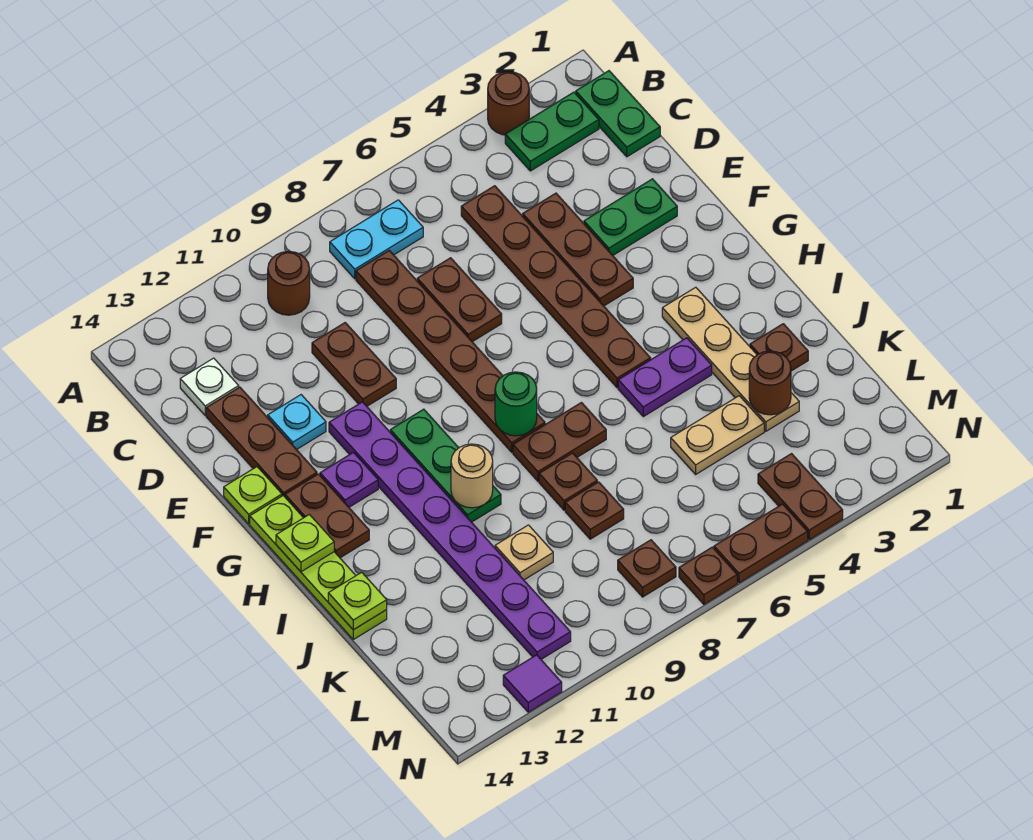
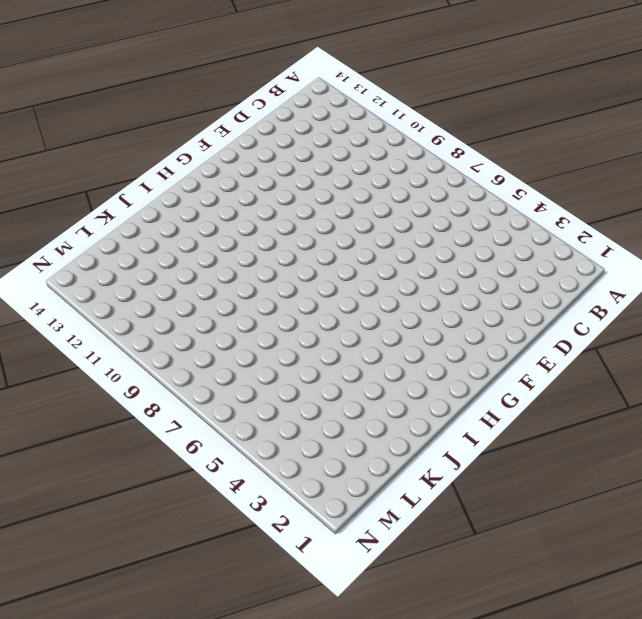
none -> brown 1x1 round brick [488,72,529,135]
none -> green 1x2 plate [576,71,660,157]
none -> green 1x2 plate [505,92,599,171]
none -> cyan 1x2 plate [330,200,423,279]

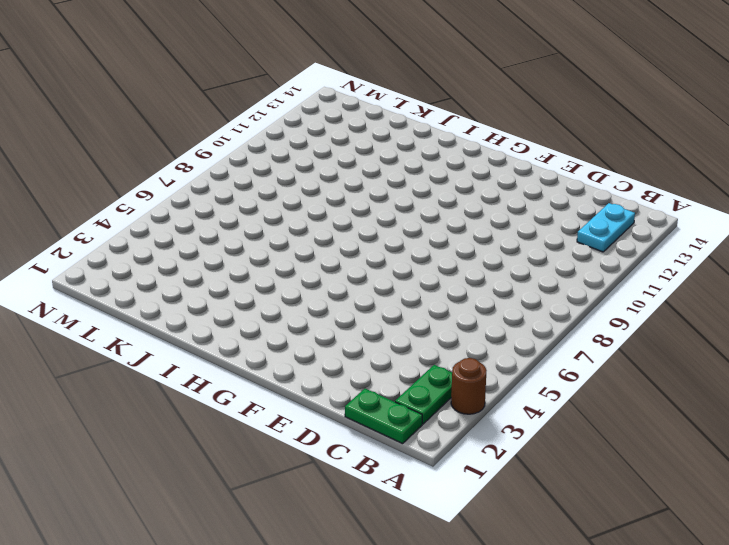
cyan 1x2 plate [577,203,635,252] -> cyan 1x2 plate moved to [330,200,423,279]
none -> brown 1x1 round brick [268,251,310,315]
none -> brown 1x6 plate [461,186,651,388]
none -> brown 1x6 plate [356,250,545,452]
none -> white 1x1 plate [180,358,239,415]

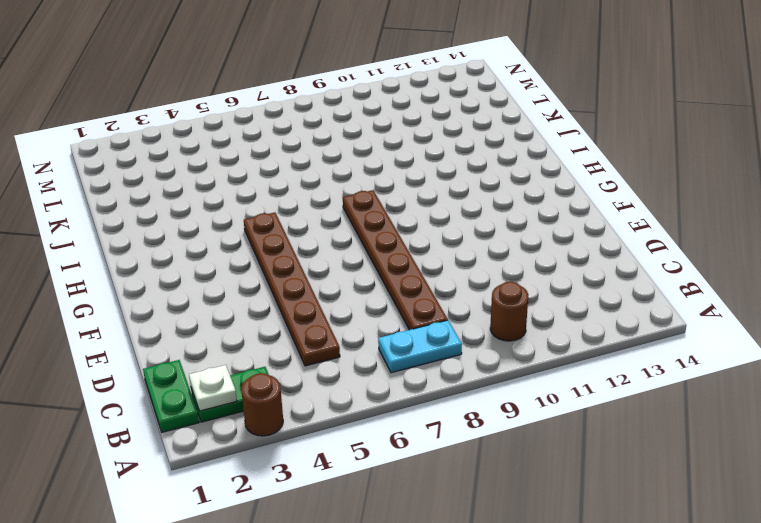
white 1x1 plate [189,365,237,411] -> white 1x1 plate moved to [180,358,239,415]
none -> brown 1x3 plate [523,193,633,306]
none -> brown 1x2 plate [417,258,502,342]
none -> brown 1x2 plate [312,323,396,406]
none -> brown 1x3 plate [206,387,317,497]

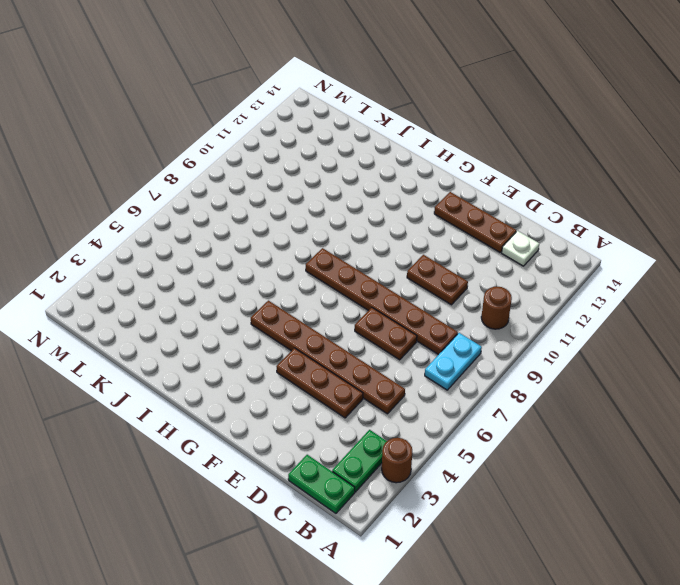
none -> green 1x2 plate [584,179,677,255]
none -> cyan 1x1 plate [268,395,326,450]
none -> purple 1x8 plate [329,402,571,659]
none -> lime 1x1 plate [224,467,282,524]

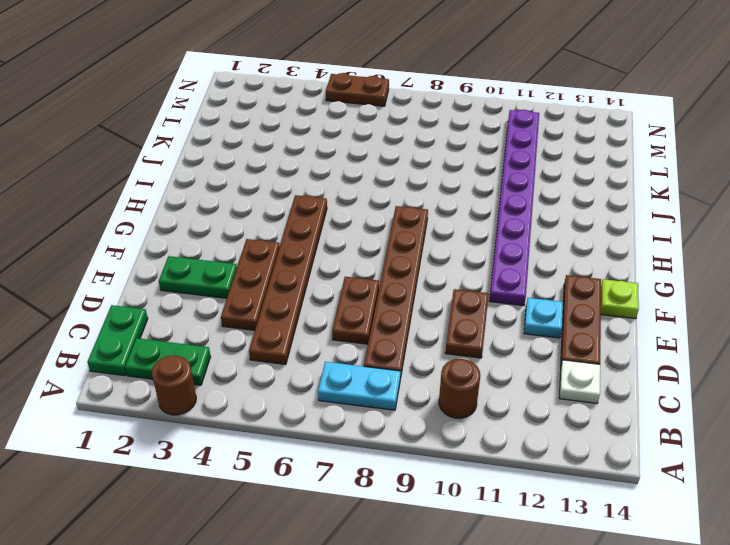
none -> green 1x3 plate [390,409,501,522]
none -> purple 1x1 plate [320,452,378,507]
none -> brown 1x2 plate [285,474,369,558]
none -> lime 1x4 plate [250,496,387,639]

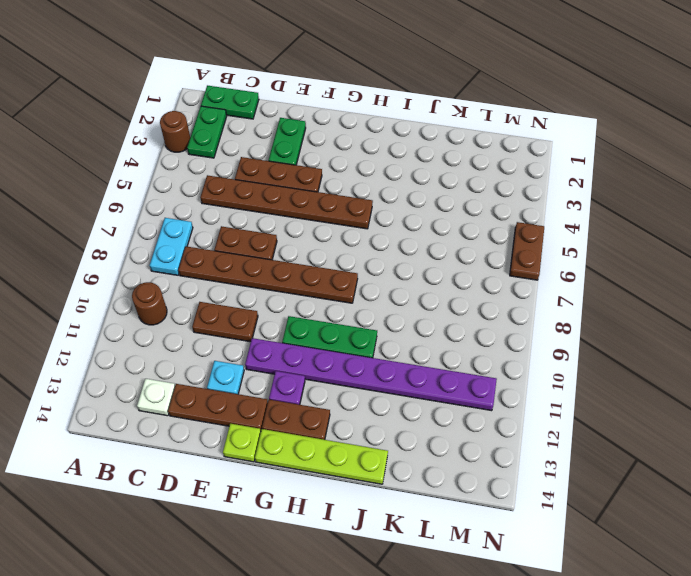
none -> tan 1x4 plate [662,287,799,431]
none -> purple 1x2 plate [618,338,712,417]
none -> brown 1x2 plate [513,403,606,481]
none -> brown 1x1 plate [750,324,808,371]

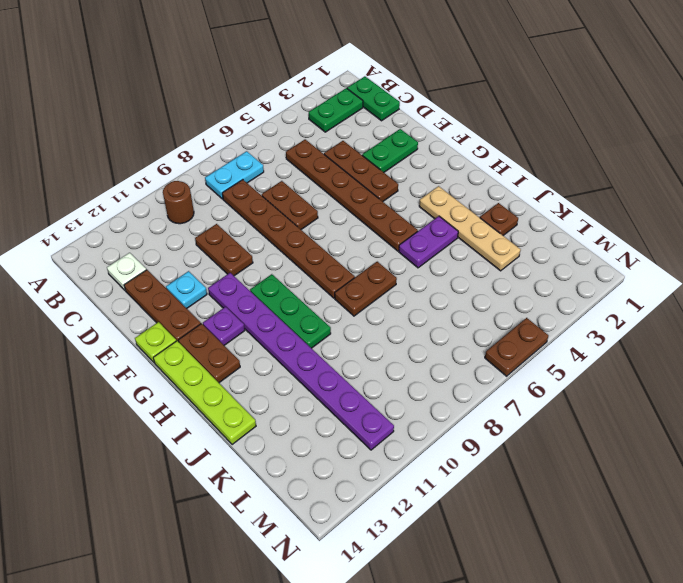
none -> brown 1x1 round brick [488,72,529,135]
none -> brown 1x1 plate [539,453,597,510]
none -> tan 1x2 plate [671,396,764,474]
none -> brown 1x1 plate [565,482,624,539]

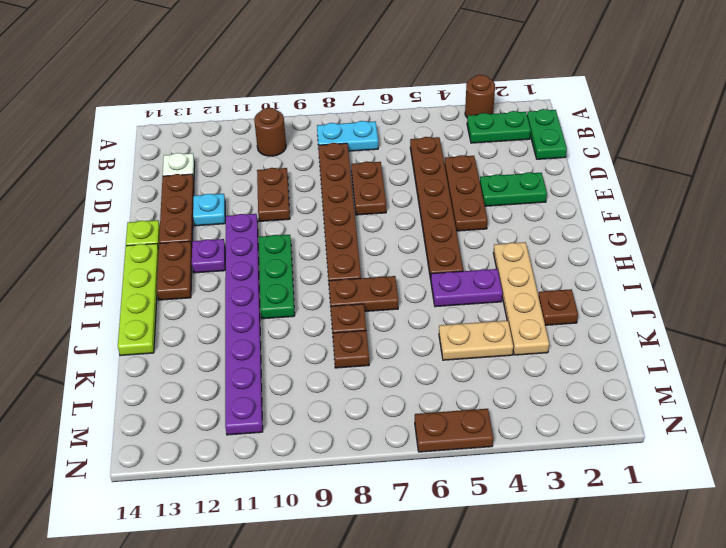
none -> tan 1x1 plate [495,525,553,580]
none -> brown 1x2 plate [758,454,843,540]
none -> brown 1x1 plate [618,540,676,597]
none -> brown 1x1 plate [679,547,737,604]

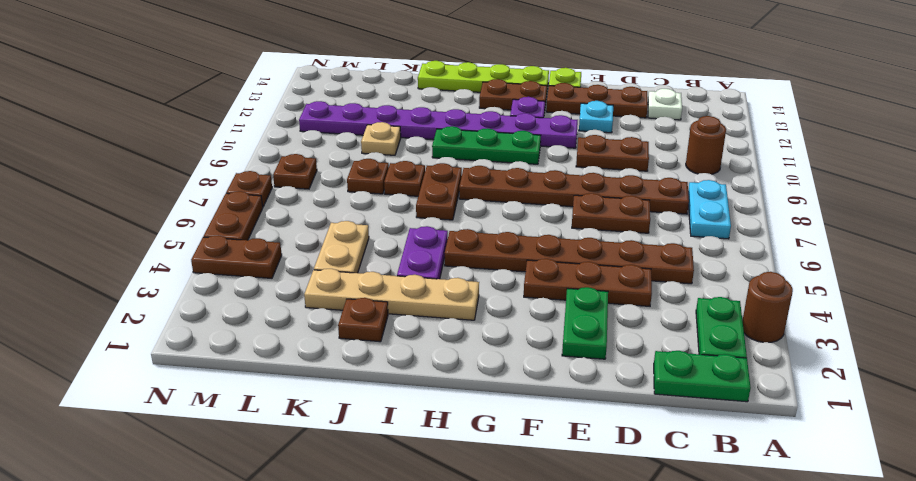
none -> purple 1x1 tile [503,655,562,712]
none -> green 1x1 round brick [495,372,537,436]
none -> lime 1x1 plate [276,514,334,572]
none -> tan 1x1 round brick [451,444,493,508]

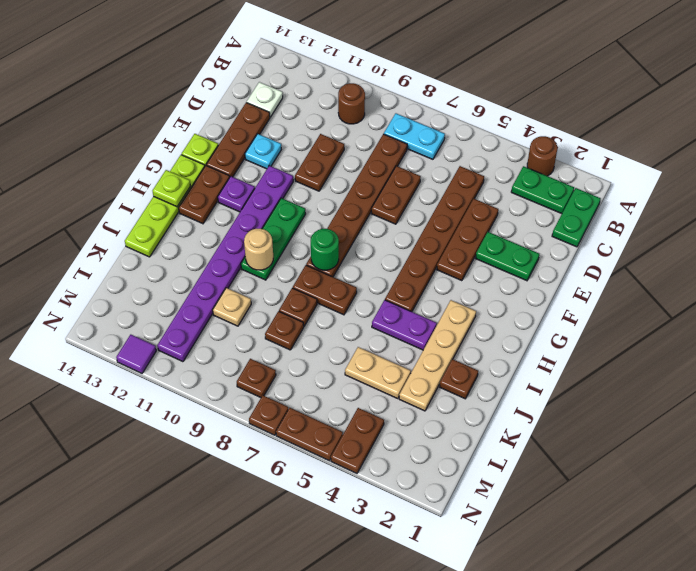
none -> lime 1x1 plate [328,572,387,630]
none -> brown 1x1 round brick [749,351,791,415]

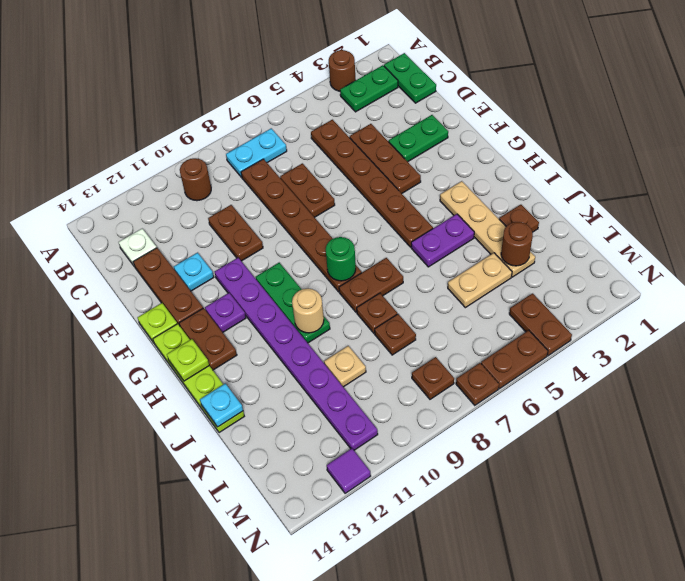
cyan 1x1 plate [200,383,243,427] -> lime 1x1 plate [328,572,387,630]

